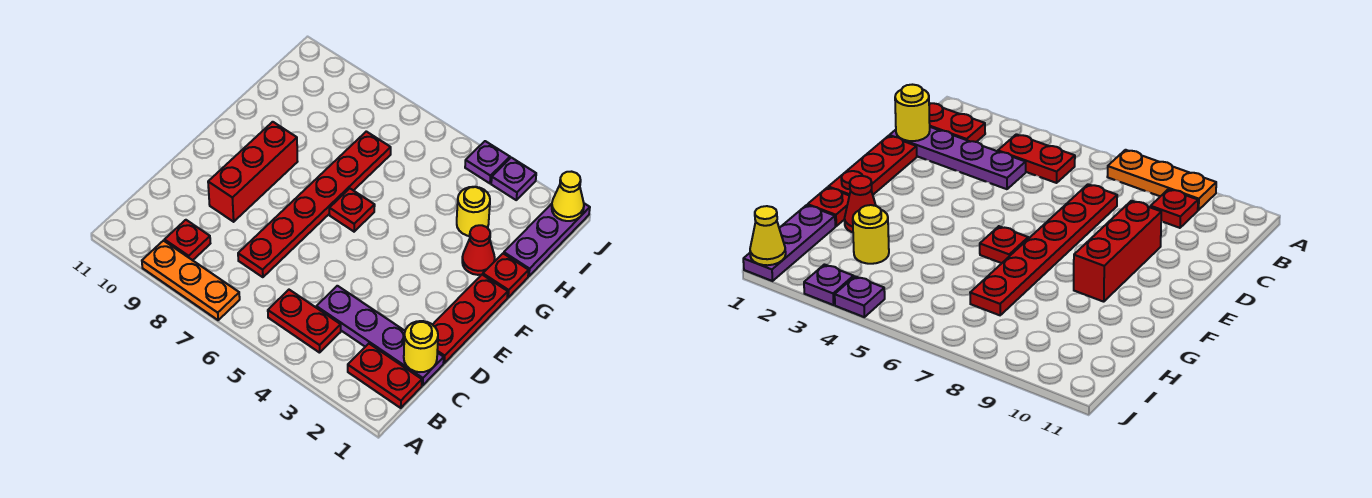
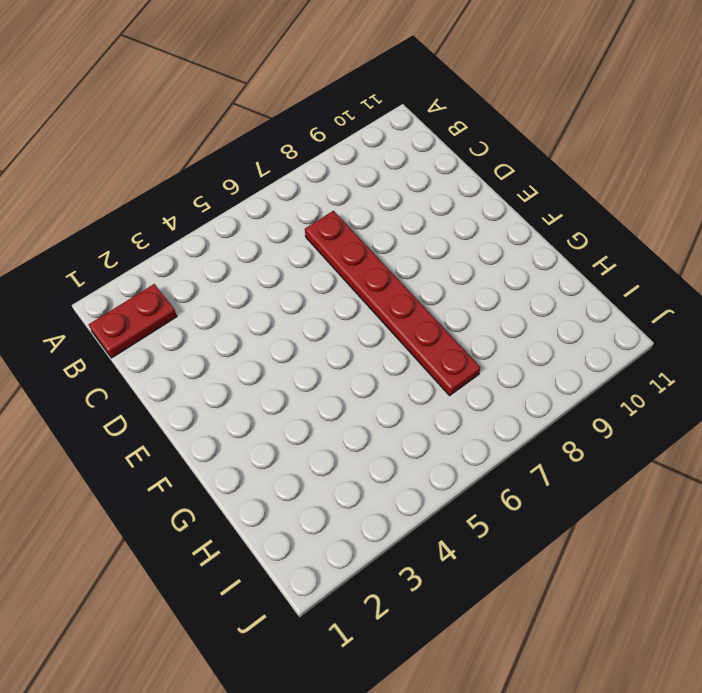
none -> orange 1x3 plate [142,241,240,320]
none -> red 1x2 plate [268,290,341,353]
none -> red 1x1 plate [165,220,210,260]

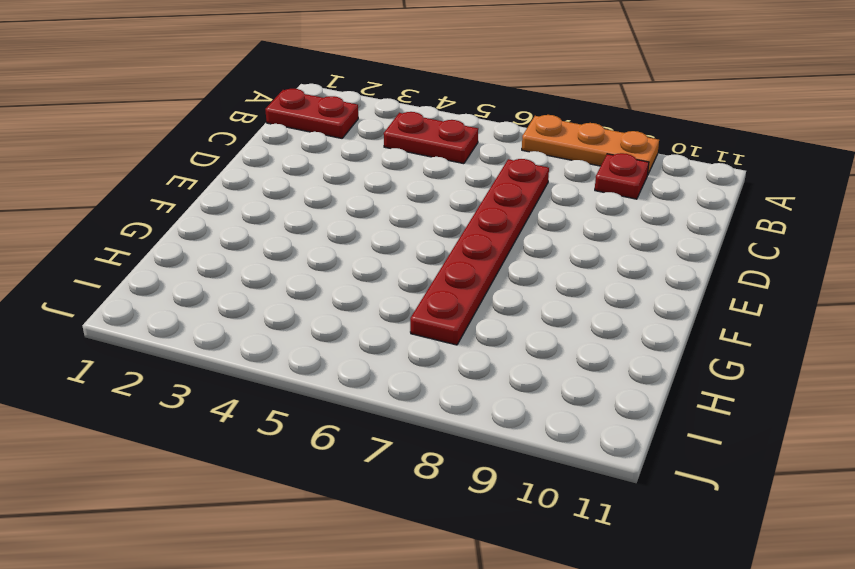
none -> purple 1x4 plate [316,286,444,385]
none -> red 1x3 plate [433,275,508,363]
none -> red 1x3 brick [208,122,298,222]

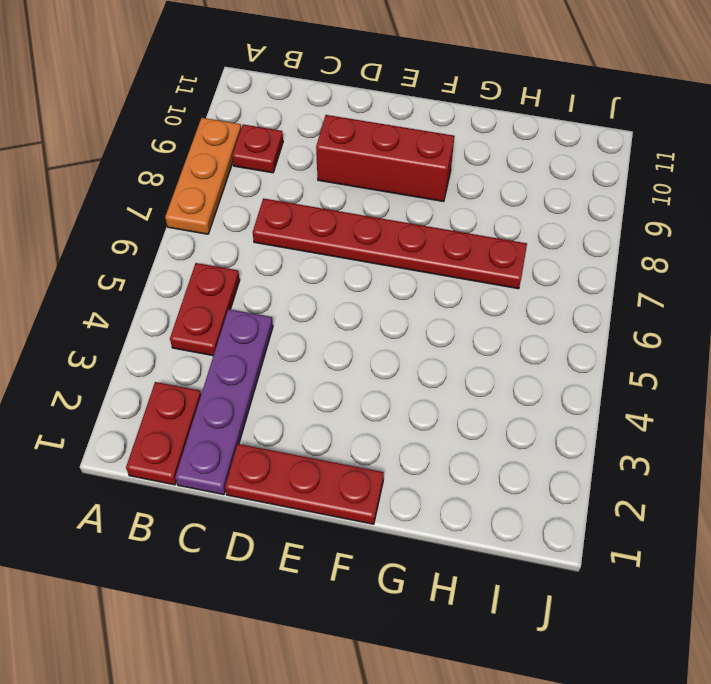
none -> red 1x1 plate [329,188,375,232]
none -> red 1x1 plate [483,253,529,298]
none -> red 1x1 cone [462,225,495,275]

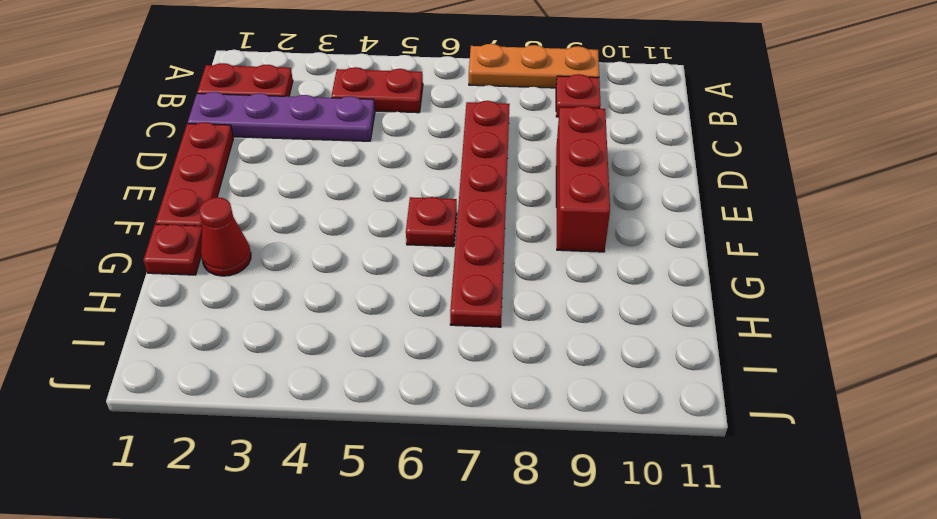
none -> purple 1x3 plate [504,203,590,276]
none -> yellow 1x1 round brick [457,187,490,236]
none -> purple 1x1 plate [491,158,536,200]

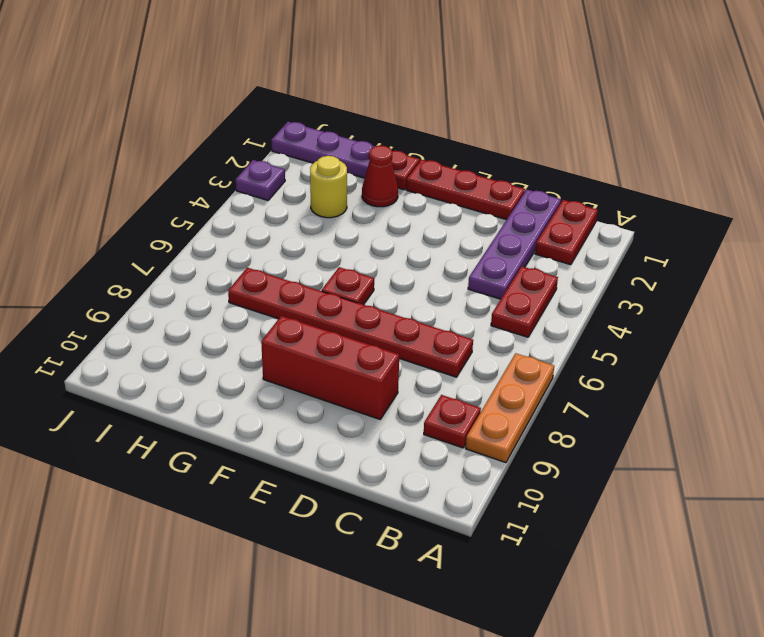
none -> purple 1x1 plate [465,141,510,183]
none -> yellow 1x1 round brick [404,321,438,372]
none -> yellow 1x1 cone [552,172,584,221]

